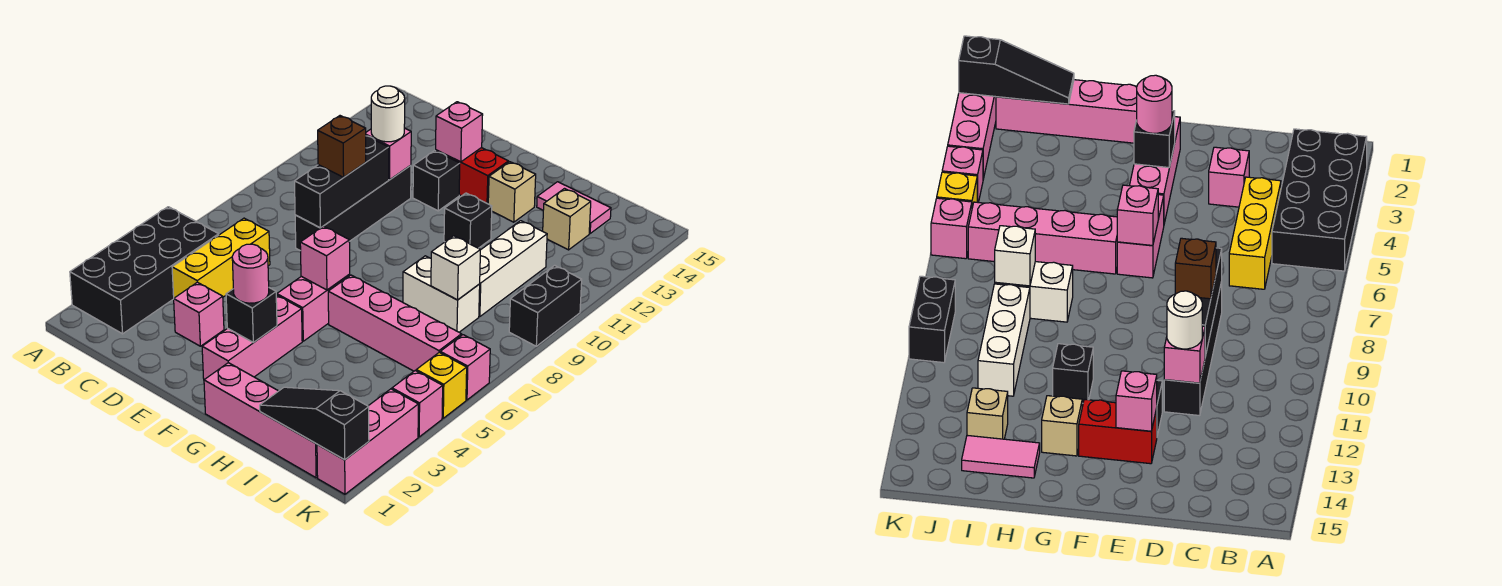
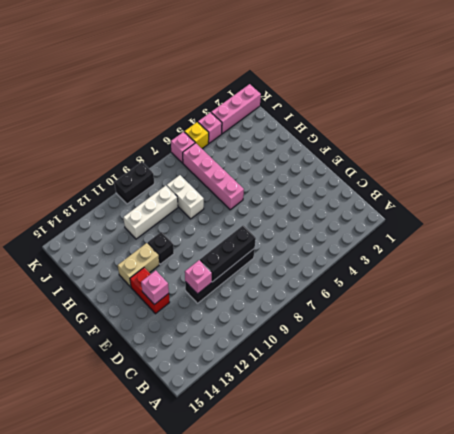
tan 1x2 brick [118,243,159,287] -> tan 1x1 brick [488,162,536,222]
none -> black 2x4 brick [70,207,219,334]
none -> yellow 1x3 brick [172,218,270,298]
none -> pink 1x1 brick [174,282,224,346]
none -> black 1x1 brick [413,151,460,211]

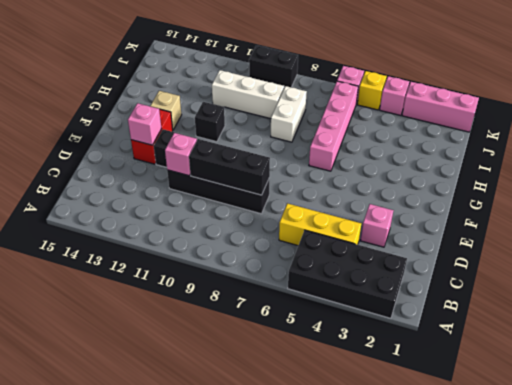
none -> pink 1x3 brick [202,295,302,380]
none -> pink 1x2 brick [277,274,350,341]
none -> pink 1x4 brick [204,363,318,478]
none -> pink 1x2 tile [537,182,611,233]

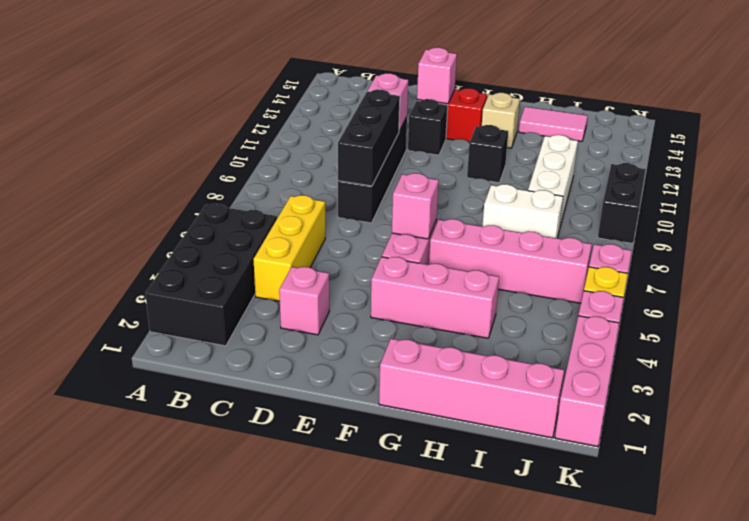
pink 1x3 brick [371,257,499,338] -> pink 1x3 brick turned to [202,295,302,380]
none -> tan 1x1 brick [543,189,591,250]
none -> black 1x1 brick [226,288,277,343]
none -> black 1x3 slope [260,387,369,460]
none -> white 1x1 brick [431,236,480,300]

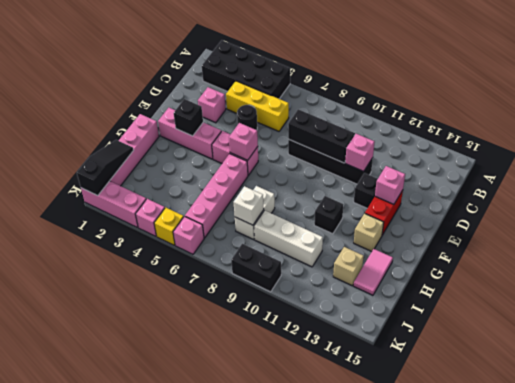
black 1x1 round brick [237,105,257,130] -> none
none -> brown 1x1 brick [318,116,366,177]
none -> white 1x1 round brick [371,86,405,142]
none -> pink 1x1 round brick [232,244,269,303]

